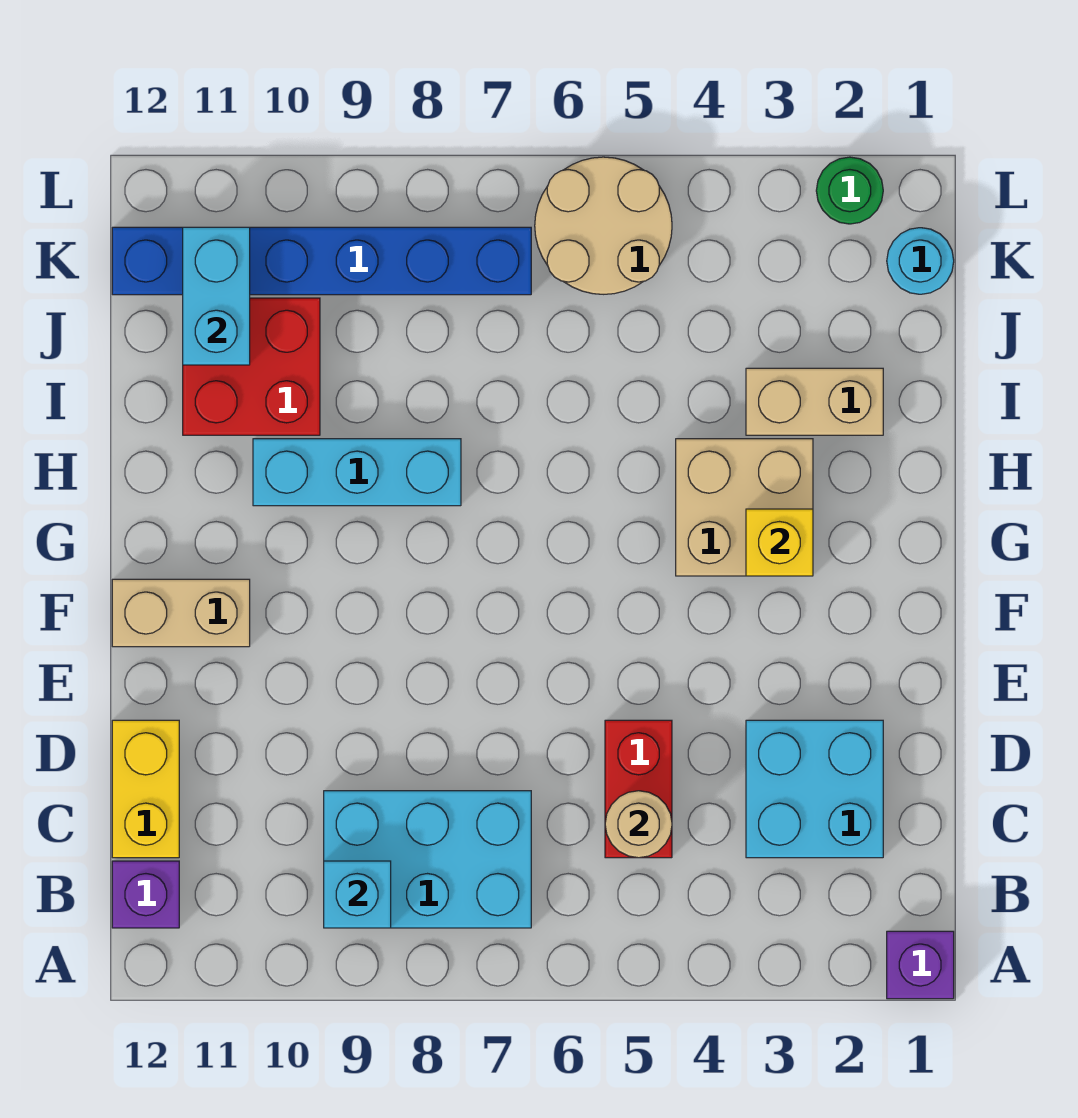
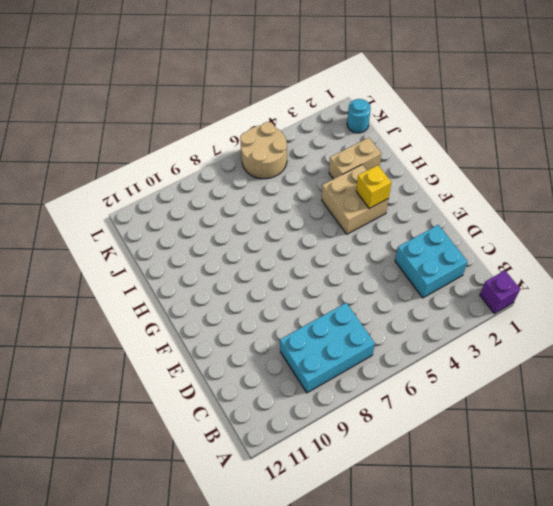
none -> purple 1x1 brick [112,861,179,928]
none -> red 1x2 brick [605,720,672,858]
none -> yellow 1x2 brick [112,720,179,858]

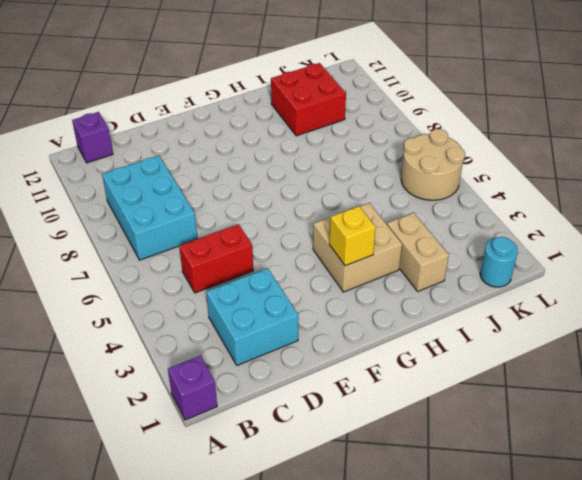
none -> yellow 1x2 brick [112,720,179,858]
none -> tan 1x2 brick [112,579,250,647]
none -> cyan 1x3 brick [253,439,461,506]

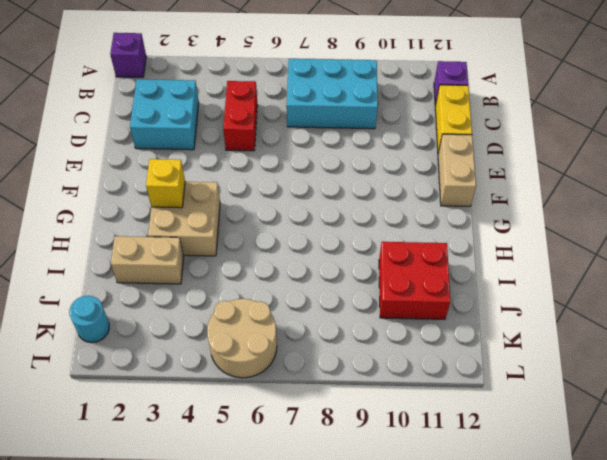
tan 1x2 brick [438,134,476,206] -> tan 1x2 brick turned to [112,579,250,647]
none -> cyan 1x3 brick [253,439,461,506]
none -> blue 1x6 brick [112,227,531,295]
none -> green 1x1 round brick [816,157,883,224]

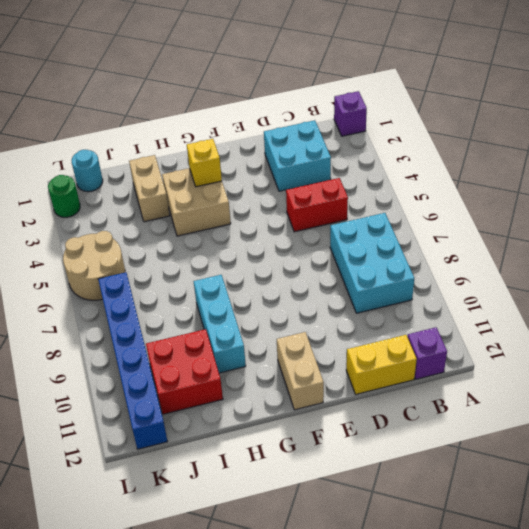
none -> cyan 1x1 brick [324,861,391,928]
none -> tan 1x1 round brick [605,791,672,858]
none -> cyan 1x2 brick [183,227,250,365]

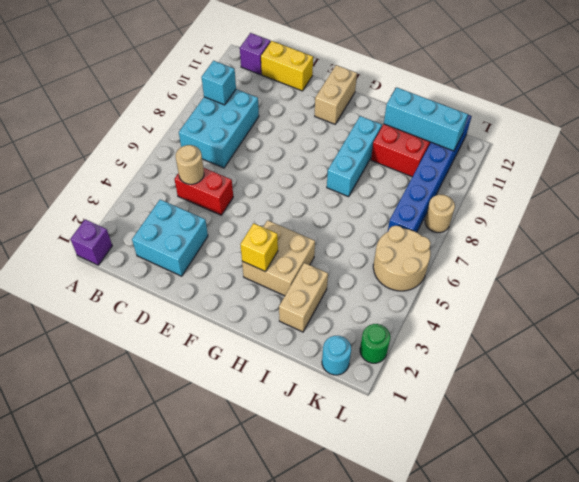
cyan 1x3 brick [384,87,468,151] -> cyan 1x2 brick [183,227,250,365]
tan 1x1 round brick [425,195,455,233] -> none

